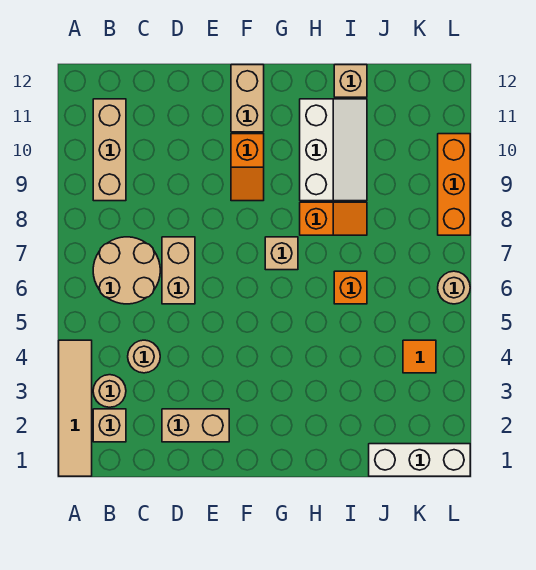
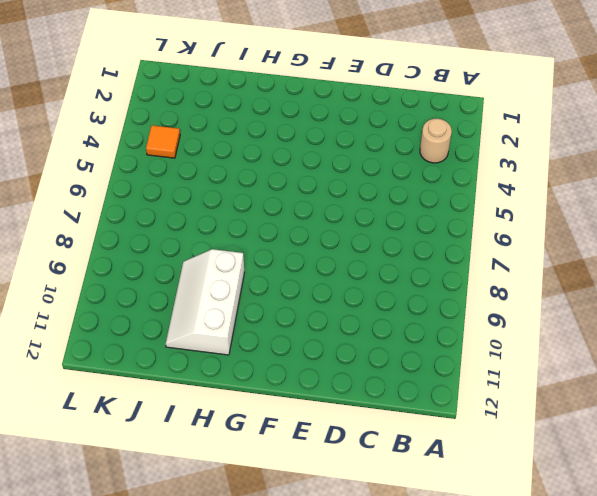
none -> tan 1x4 tile [59,340,92,476]
none -> tan 1x1 brick [93,409,126,442]
none -> tan 2x2 round brick [93,237,160,304]

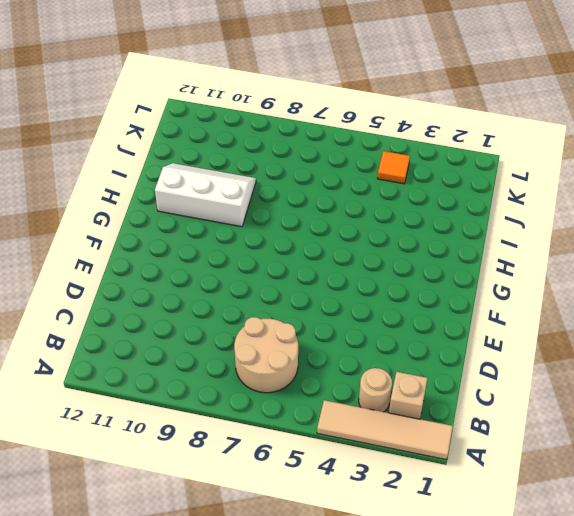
none -> tan 1x3 brick [93,99,126,201]
none -> tan 1x1 round brick [128,340,160,373]
none -> tan 1x2 brick [162,409,229,442]

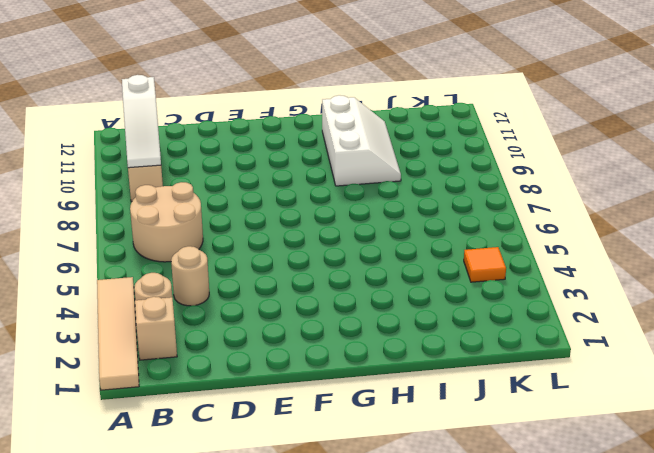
white 1x3 slope [122,75,161,168] -> none
none -> tan 1x2 brick [162,409,229,442]
none -> tan 1x2 brick [162,237,195,304]
none -> orange 1x2 slope [231,134,264,201]

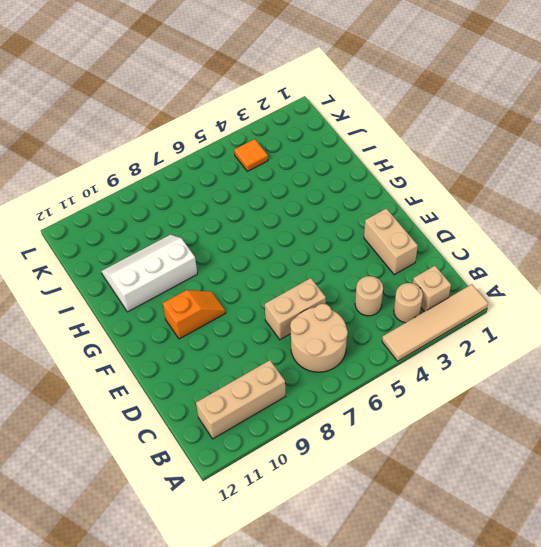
none -> tan 1x2 brick [231,65,264,132]
none -> tan 1x1 brick [265,237,298,270]
none -> orange 1x2 slope [300,202,367,235]

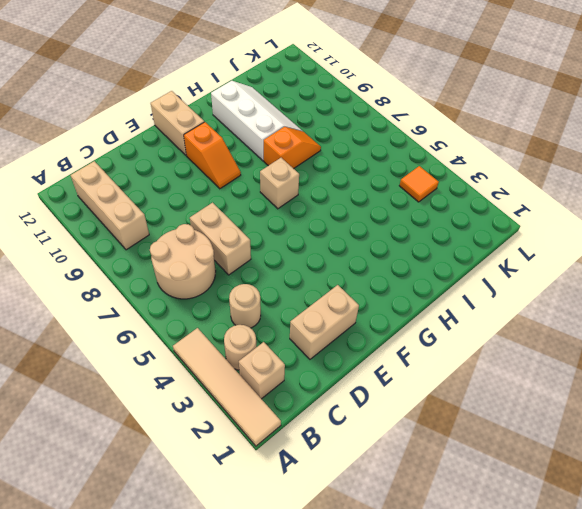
none -> orange 1x1 brick [334,271,367,304]
none -> tan 1x1 brick [334,65,367,97]
none -> white 1x3 brick [369,444,470,476]

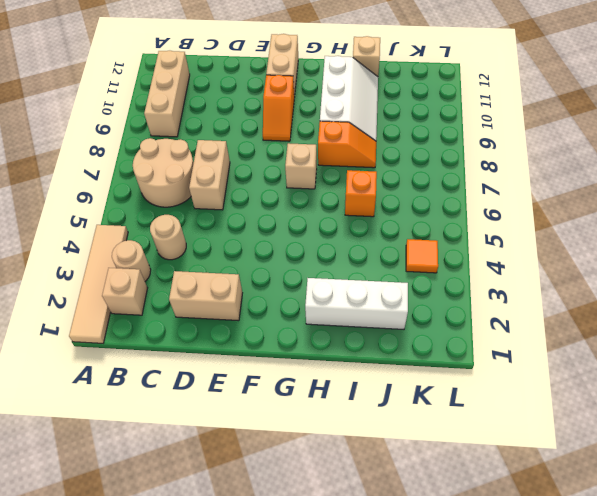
white 1x3 brick [305,278,408,329] -> white 1x3 brick moved to [369,444,470,476]
none -> tan 1x1 round brick [438,271,470,304]
none -> orange 1x3 brick [438,134,470,235]

